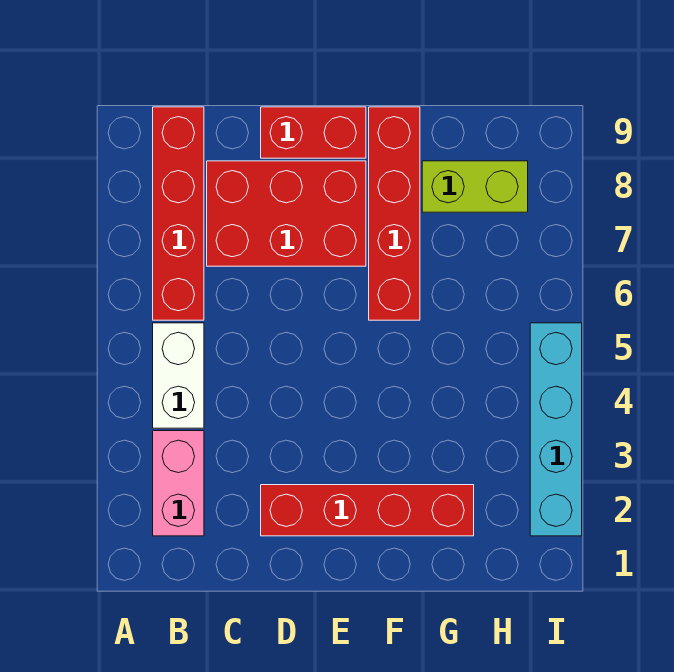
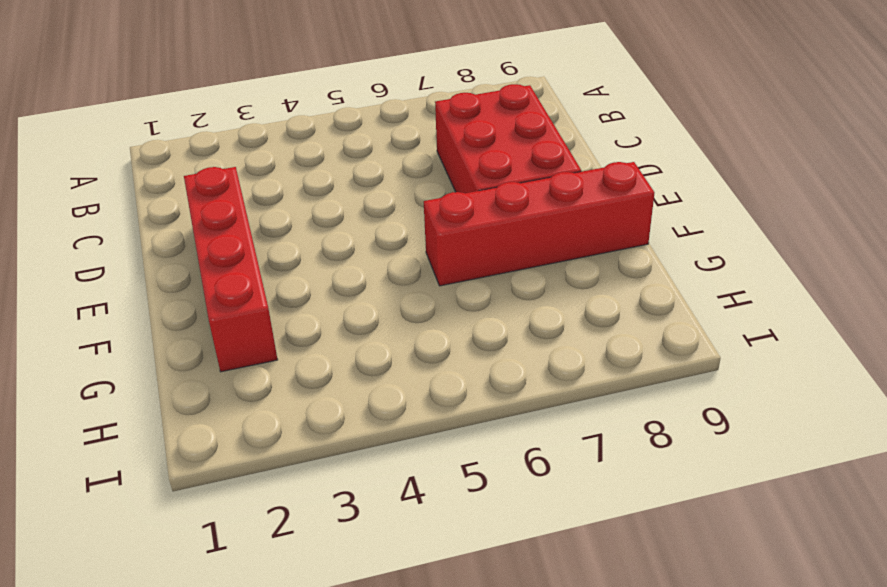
none -> pink 1x2 brick [153,431,204,536]
none -> white 1x2 brick [153,323,204,428]

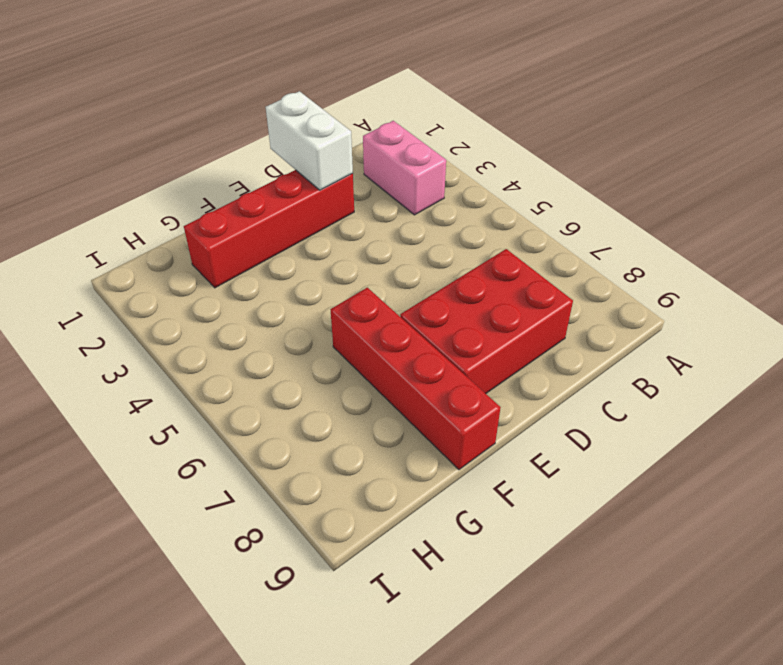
white 1x2 brick [266,91,353,190] -> white 1x2 brick moved to [153,323,204,428]
none -> red 1x4 brick [153,107,204,320]
none -> red 1x2 brick [261,107,366,158]

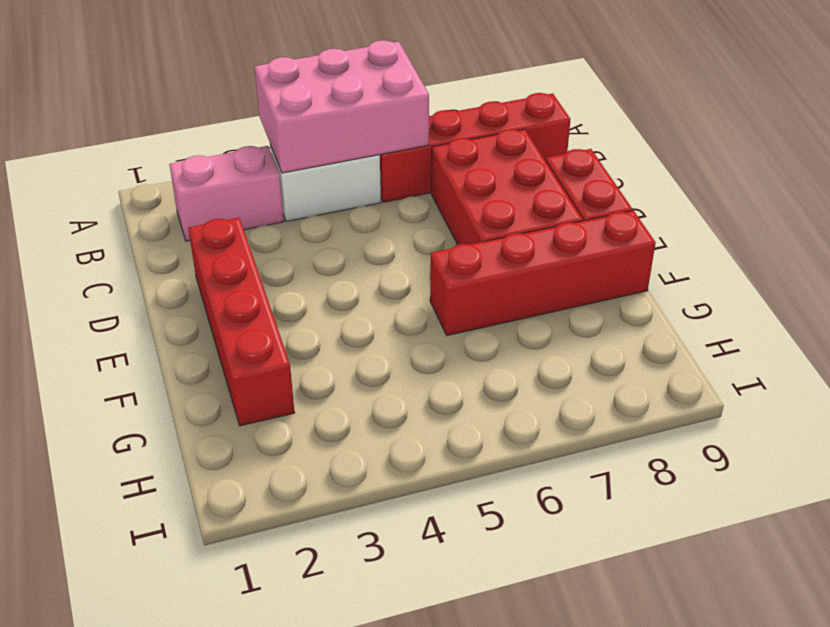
pink 2x3 brick [254,40,429,173] -> none
none -> lime 1x2 brick [422,161,528,212]
none -> cyan 1x4 brick [530,323,582,536]

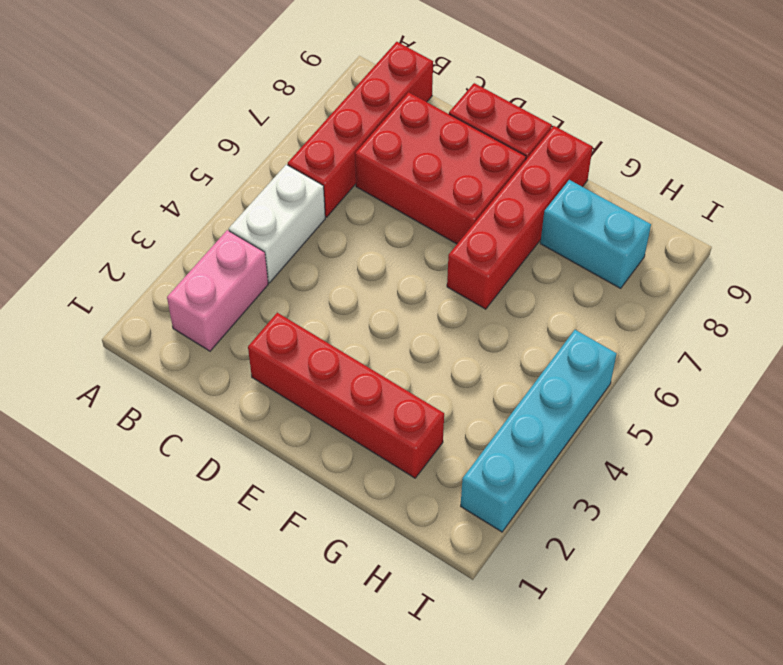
cyan 1x2 brick [540,180,651,288] -> lime 1x2 brick [422,161,528,212]

